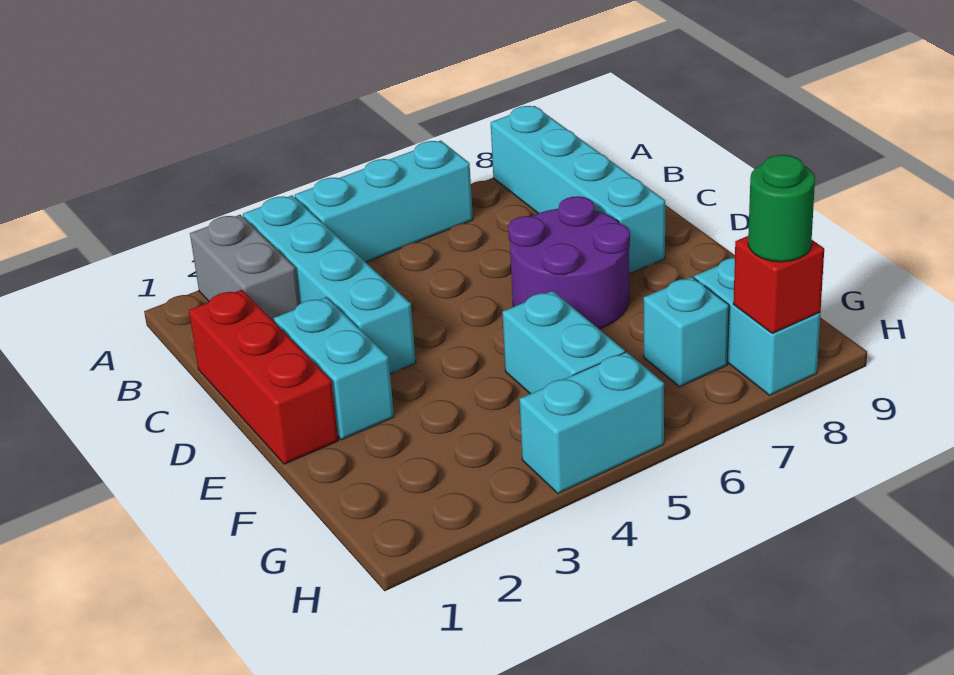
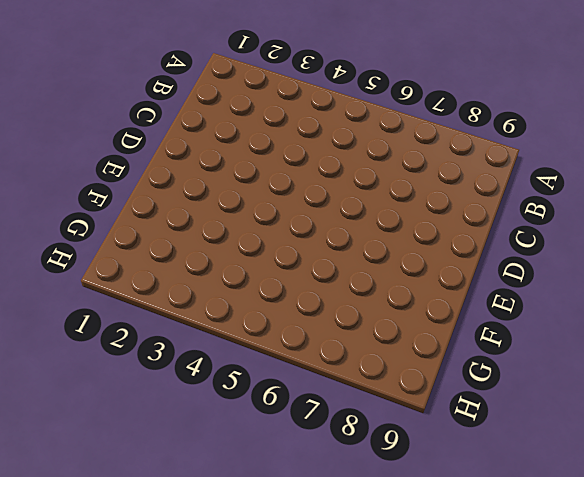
none -> grey 1x2 brick [190,215,300,321]
none -> cyan 1x4 brick [243,196,416,374]
none -> cyan 1x3 brick [295,141,473,262]

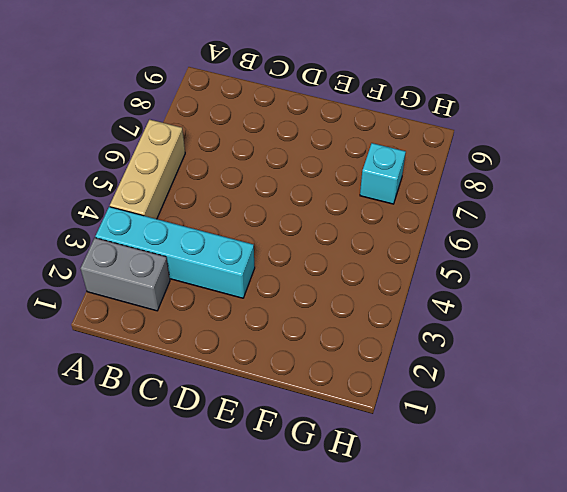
tan 1x3 brick [110,120,185,219] -> cyan 1x3 brick [295,141,473,262]
none -> cyan 1x4 brick [491,106,665,274]
none -> red 1x3 brick [189,290,338,464]
none -> cyan 1x2 brick [274,297,394,440]

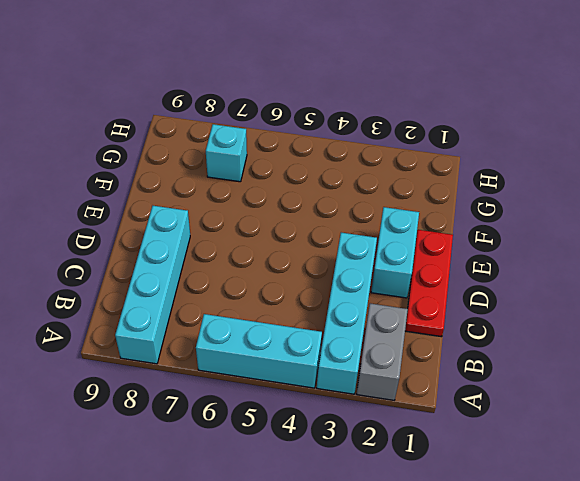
red 1x3 plate [405,230,453,337] -> red 1x3 brick [189,290,338,464]
none -> purple 2x2 round brick [508,196,630,329]
none -> cyan 1x2 brick [502,291,625,394]
none -> cyan 1x2 brick [694,258,820,395]

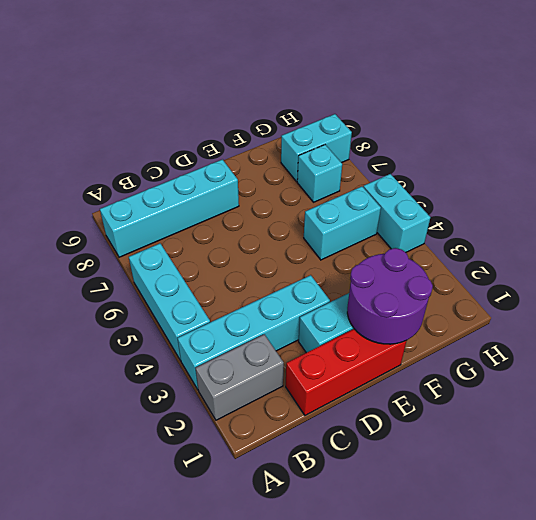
purple 2x2 round brick [347,248,433,344] -> purple 2x2 round brick moved to [508,196,630,329]
none -> red 1x1 brick [733,236,824,333]
none -> green 1x1 round brick [748,155,815,262]

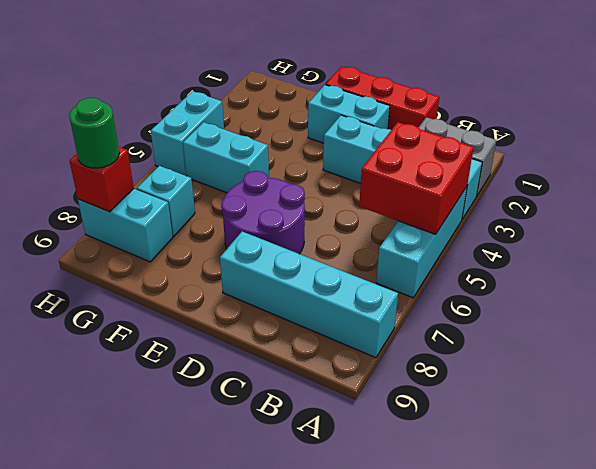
red 2x2 brick [359,122,474,234] -> none

